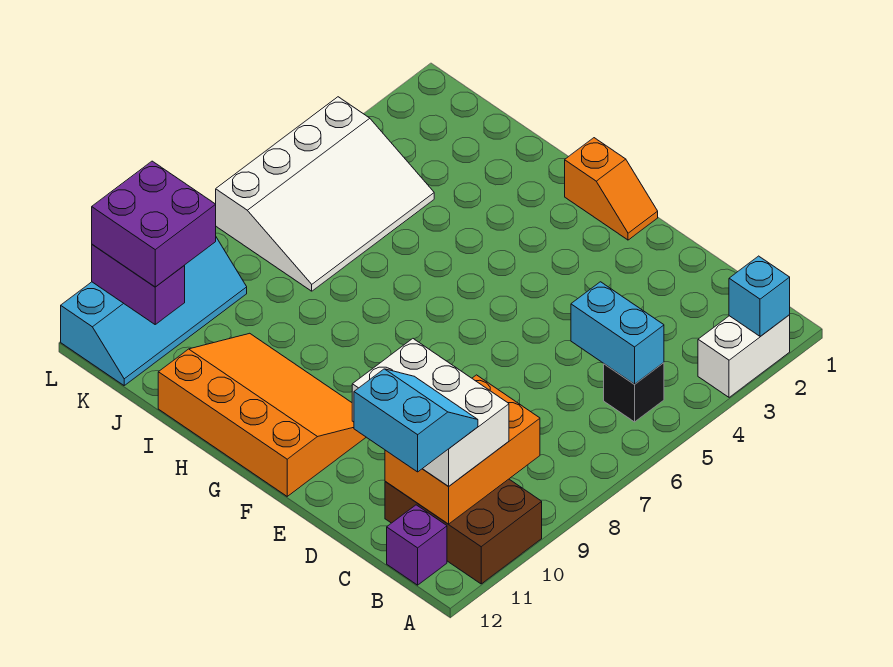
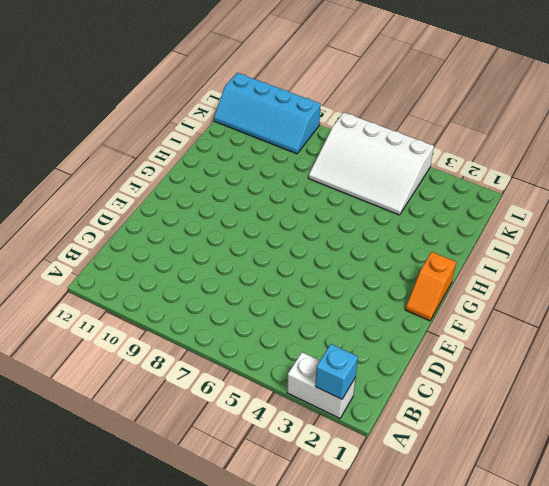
none -> brown 2x3 brick [385,479,542,584]
none -> black 1x1 brick [604,363,664,422]
none -> purple 1x1 brick [387,505,447,585]

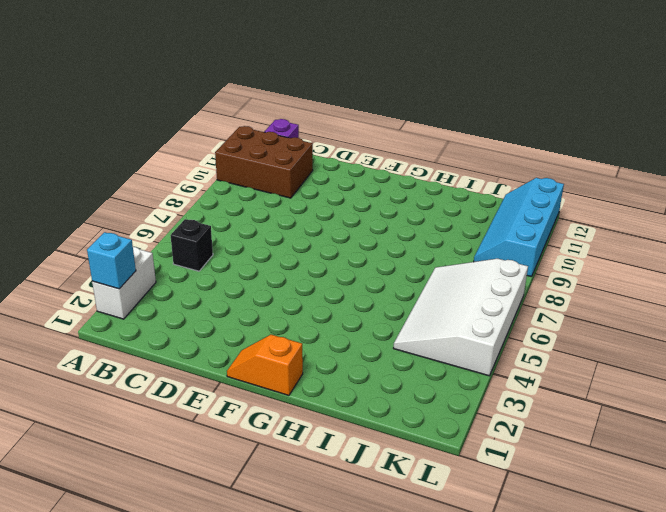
none -> orange 3x4 slope [158,333,366,496]
none -> cyan 1x2 brick [571,282,664,384]
none -> orange 2x3 brick [385,375,540,524]

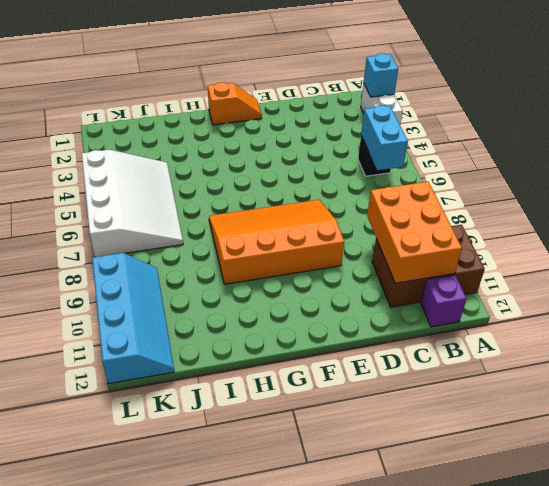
cyan 1x2 brick [361,106,408,170] -> cyan 1x2 brick turned to [571,282,664,384]
orange 3x4 slope [209,200,344,284] -> orange 3x4 slope moved to [158,333,366,496]
none -> purple 1x2 brick [92,244,185,324]
none -> white 2x3 brick [352,339,509,486]
none -> purple 2x2 brick [92,161,216,287]

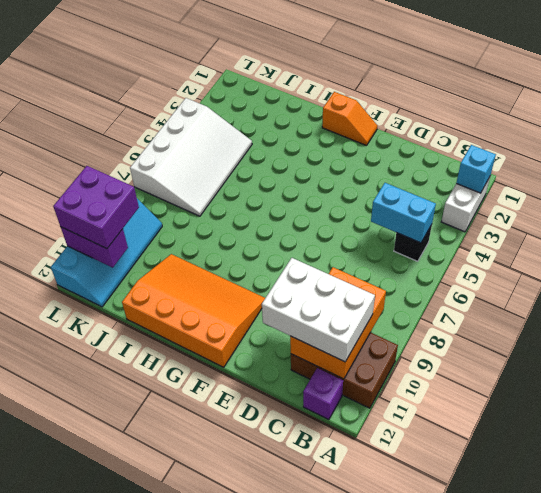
none -> cyan 2x2 slope [354,369,478,472]

